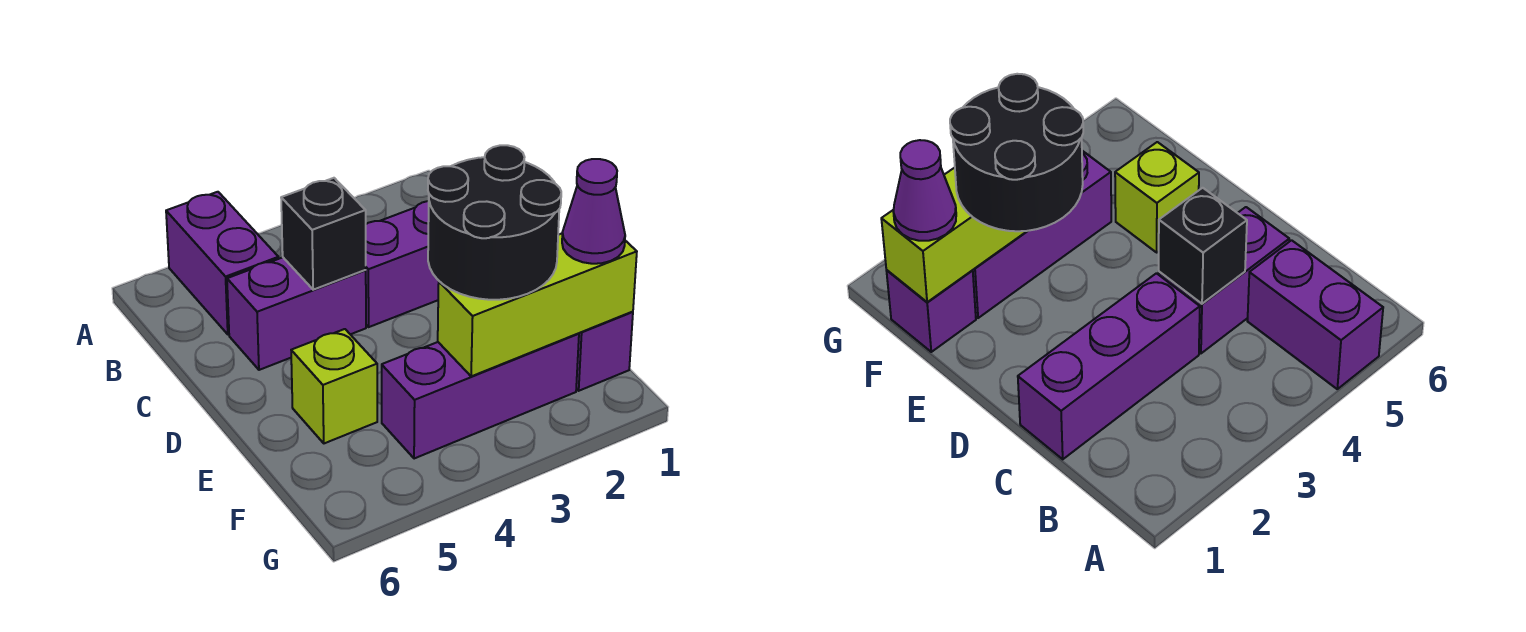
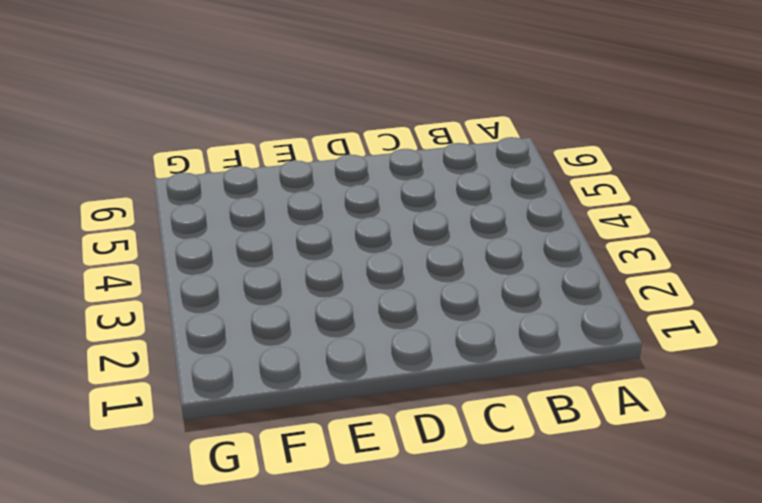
none -> purple 1x2 brick [166,192,279,334]
none -> purple 1x3 brick [366,201,439,327]

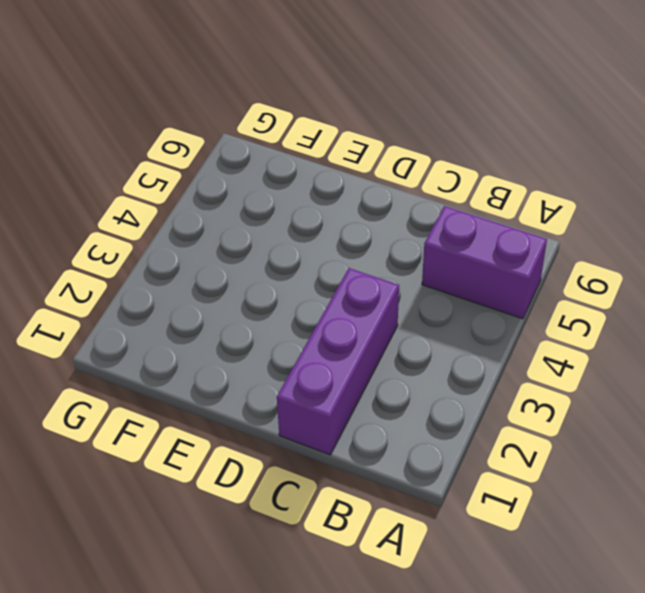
none -> purple 1x2 brick [227,257,366,370]
none -> lime 1x1 brick [291,329,377,443]

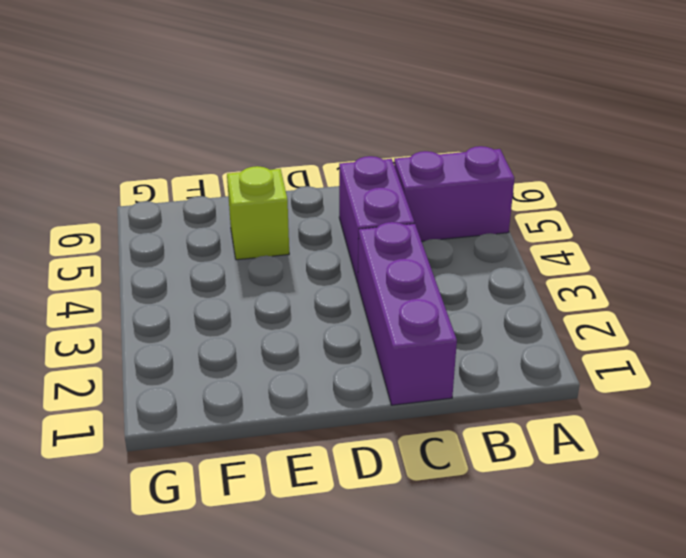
none -> purple 1x1 brick [576,312,633,391]
none -> purple 1x3 brick [382,333,579,459]

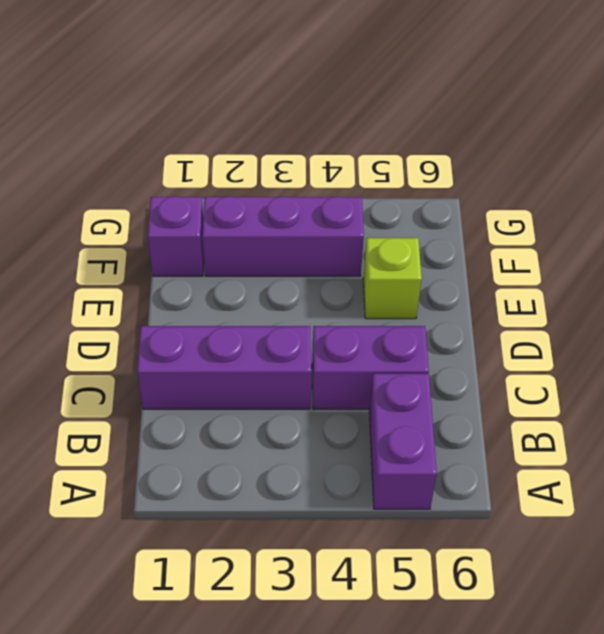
none -> black 1x1 brick [281,178,366,290]
none -> lime 1x3 brick [438,234,637,376]

